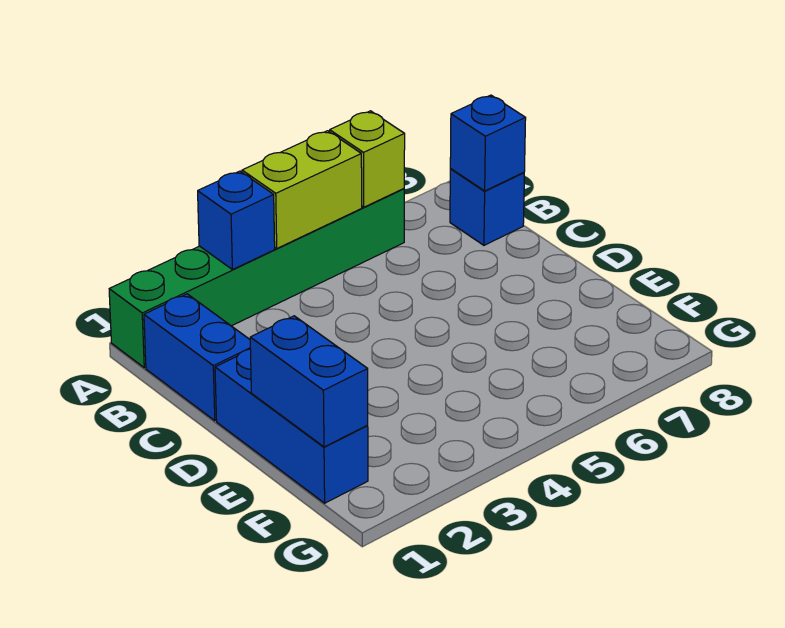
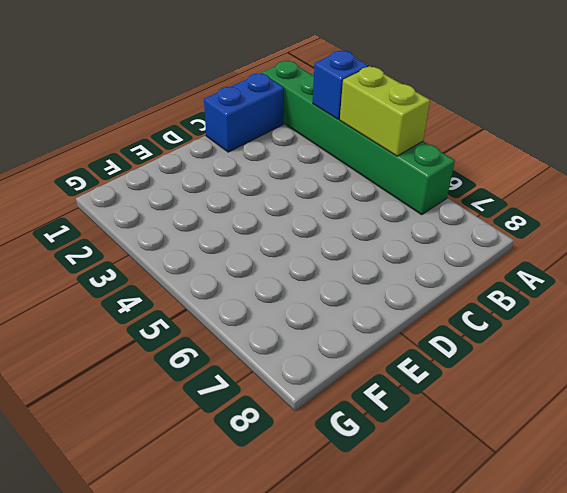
none -> blue 1x1 brick [450,169,524,245]
none -> blue 1x3 brick [215,349,368,503]

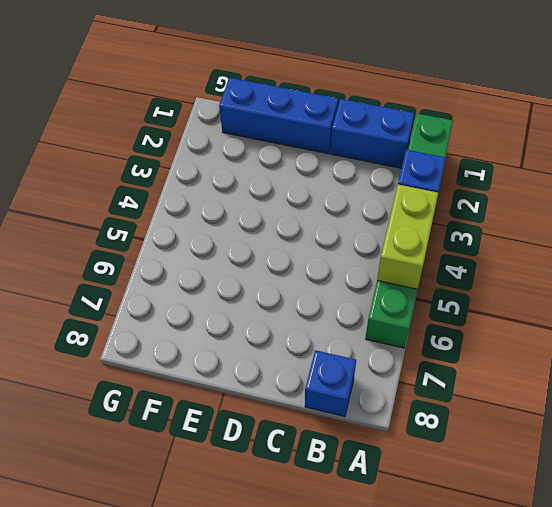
none -> lime 1x1 brick [330,111,405,207]
none -> blue 1x1 brick [450,95,526,191]

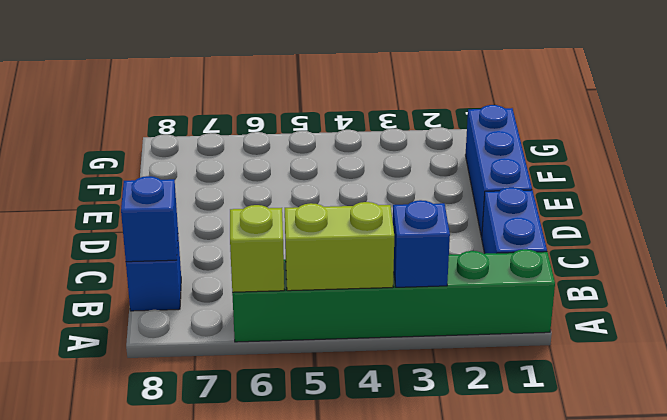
none -> blue 1x2 brick [250,316,368,447]

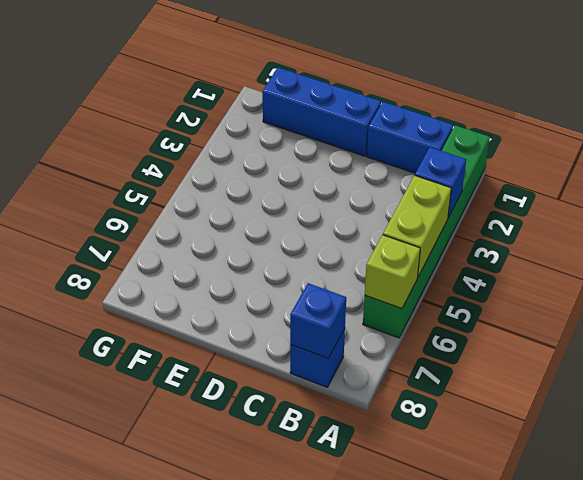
none -> blue 1x2 brick [250,316,368,447]

